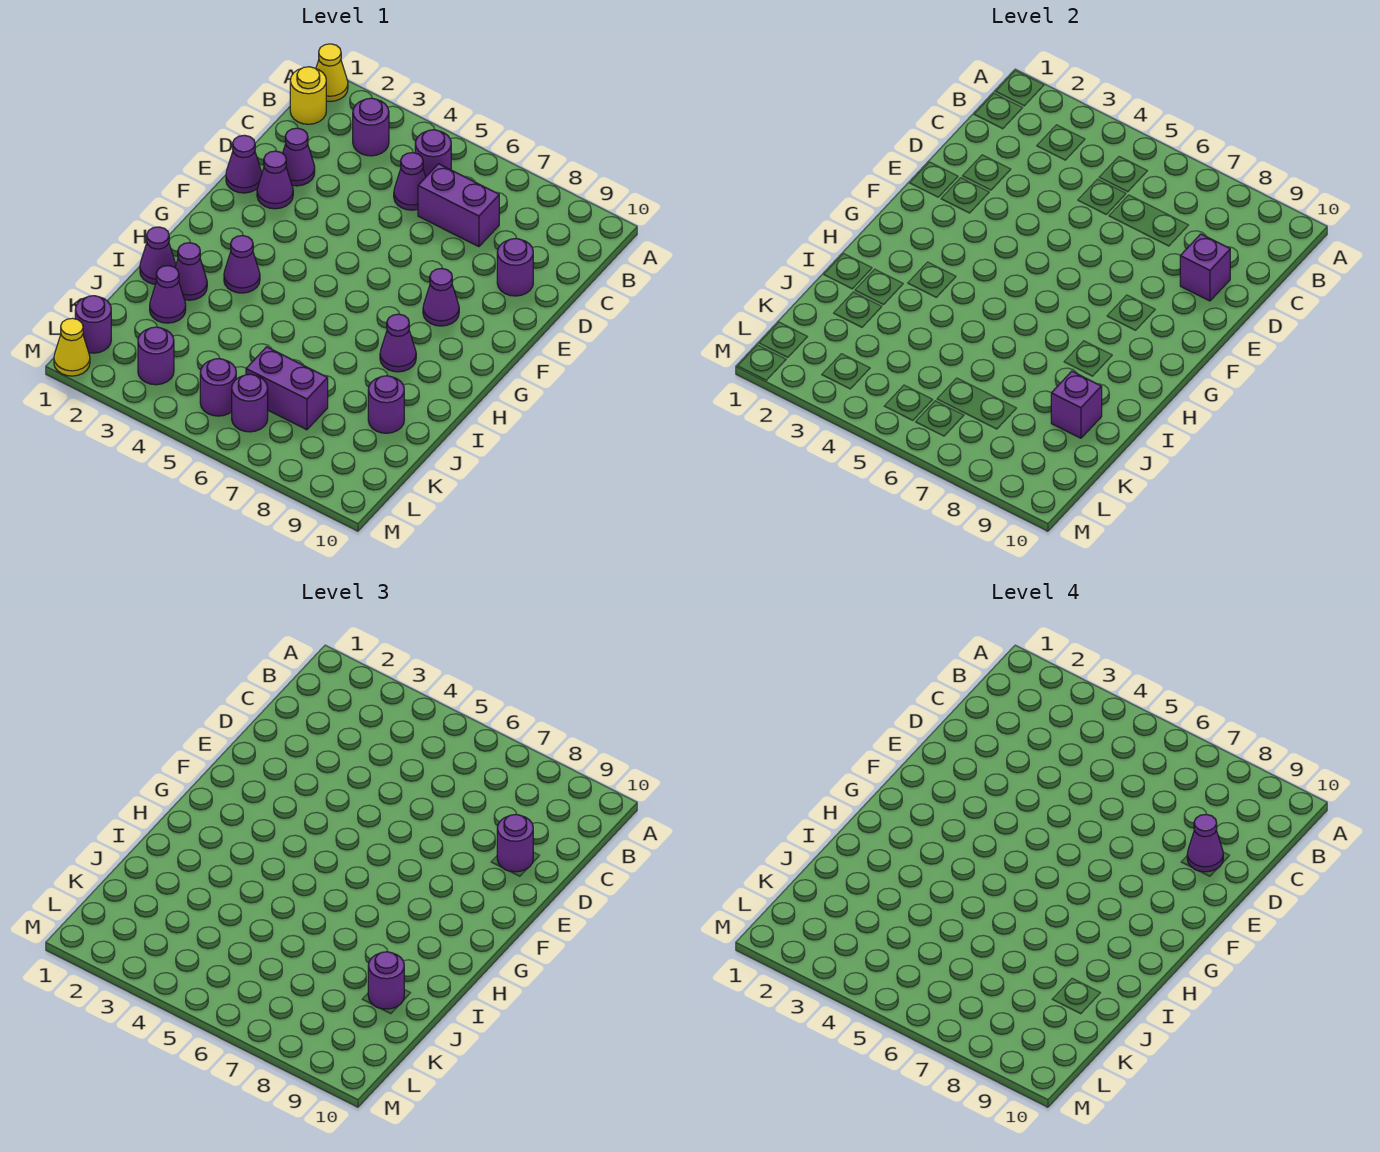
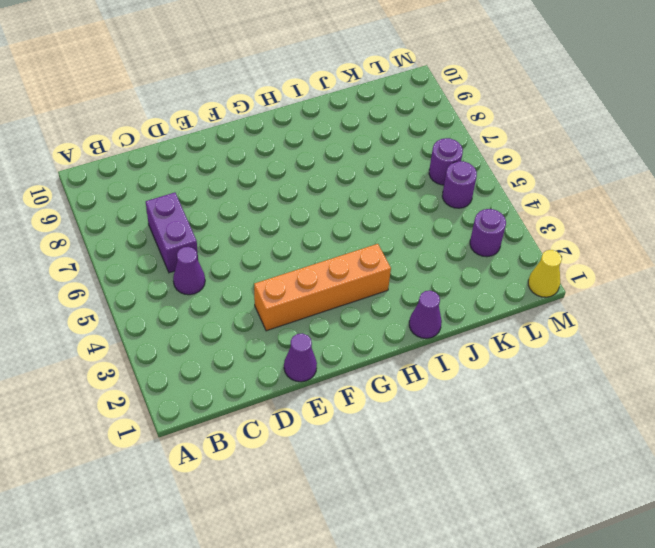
orange 1x4 brick [254,244,391,331] -> purple 1x1 cone [224,236,260,293]
none -> yellow 1x1 cone [316,44,348,102]
none -> yellow 1x1 round brick [290,67,326,124]
none -> purple 1x1 round brick [353,98,389,156]

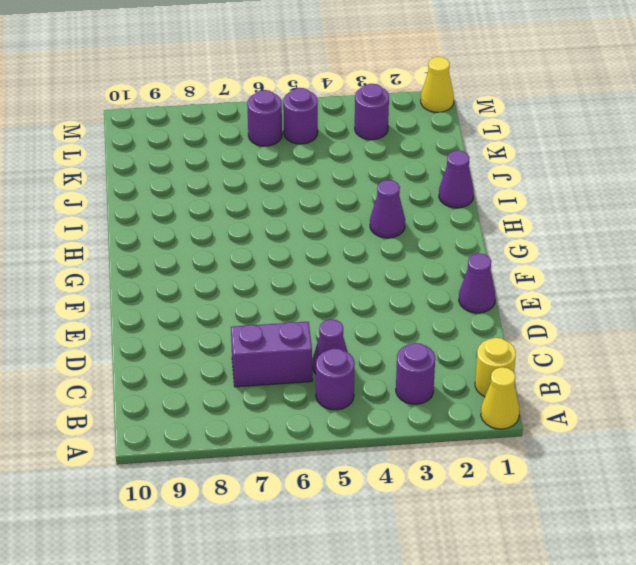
none -> purple 1x1 cone [283,128,315,186]
none -> purple 1x1 round brick [497,238,533,296]
none -> purple 1x1 cone [257,151,293,209]

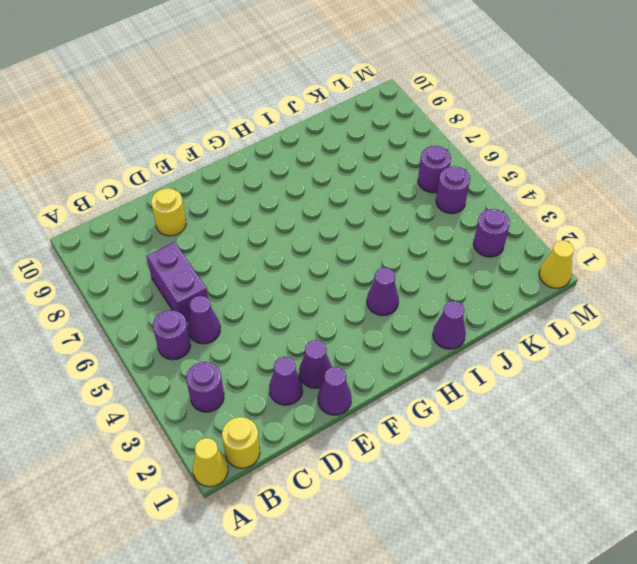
yellow 1x1 round brick [151,188,186,236] -> purple 1x1 round brick [497,238,533,296]
none -> purple 1x1 cone [423,269,459,326]
none -> purple 1x1 cone [380,314,416,372]
none -> purple 1x1 cone [175,243,207,300]

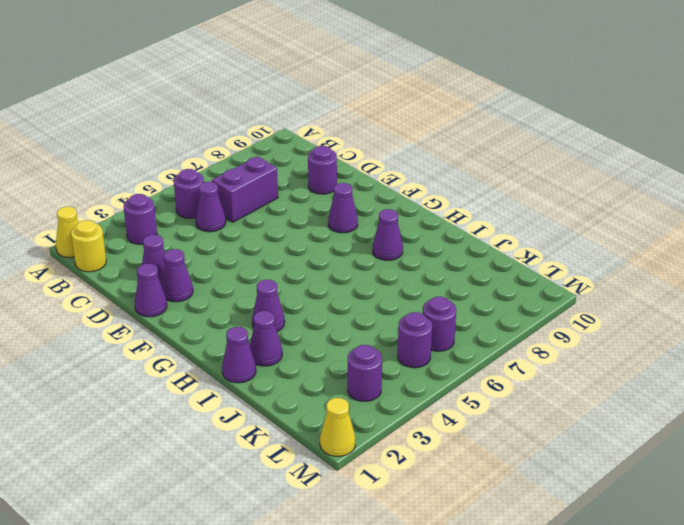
none -> purple 1x1 cone [150,266,186,323]
none -> purple 1x1 round brick [368,376,404,433]
none -> purple 1x2 brick [246,347,328,430]

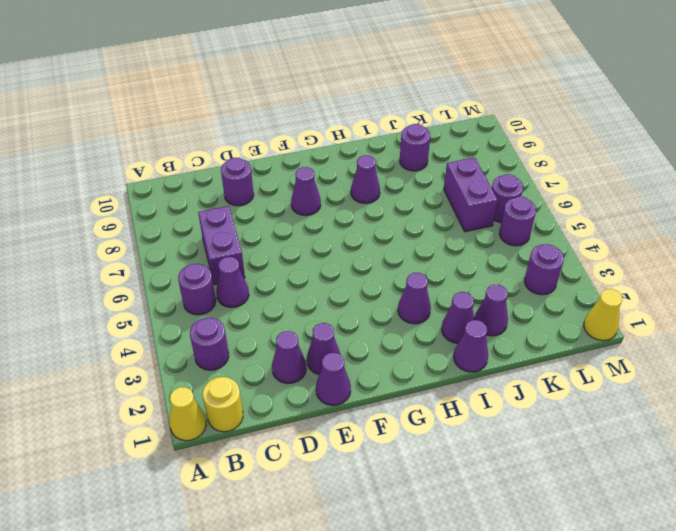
none -> purple 1x1 round brick [75,296,111,353]
none -> purple 1x1 brick [1180,234,1230,301]
none -> purple 1x1 brick [1051,371,1102,438]

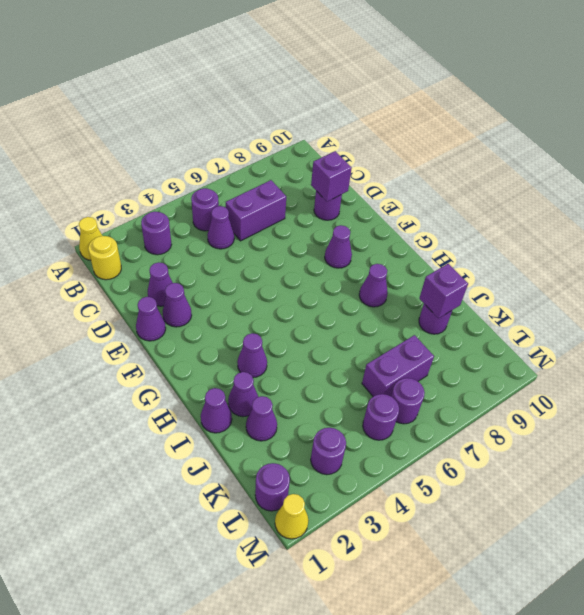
none -> purple 1x1 round brick [497,814,533,872]
none -> purple 1x1 round brick [368,952,404,1009]
none -> purple 1x1 cone [1187,814,1223,872]

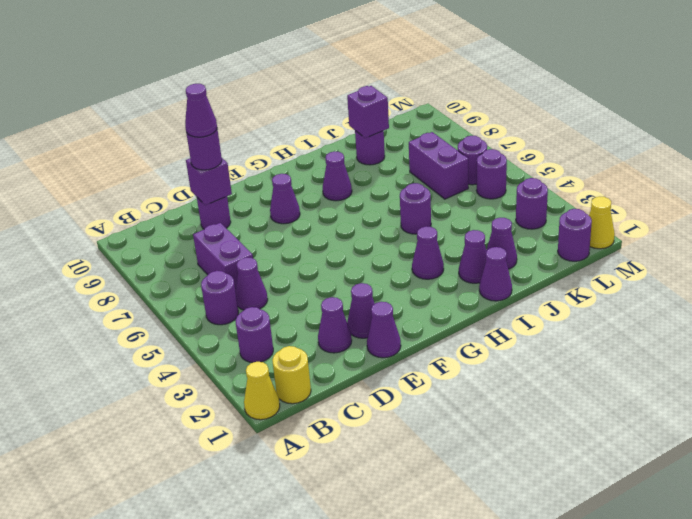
purple 1x1 round brick [400,183,431,234] -> purple 1x1 round brick moved to [368,952,404,1009]

